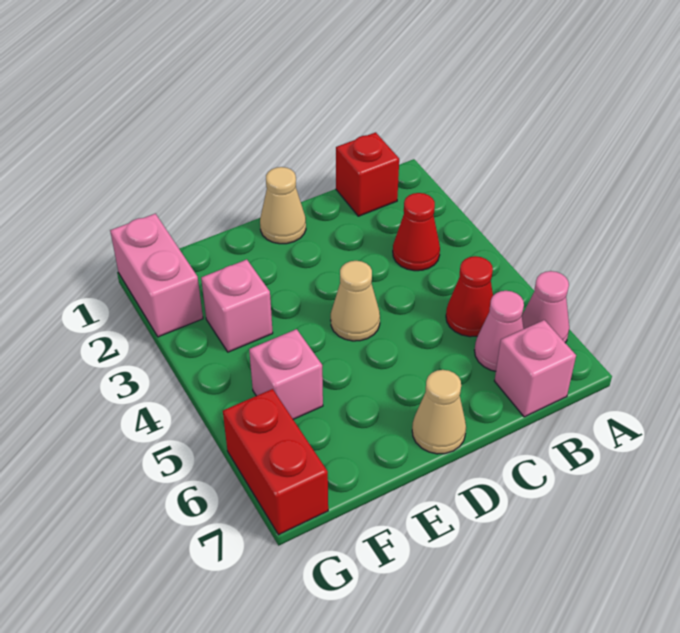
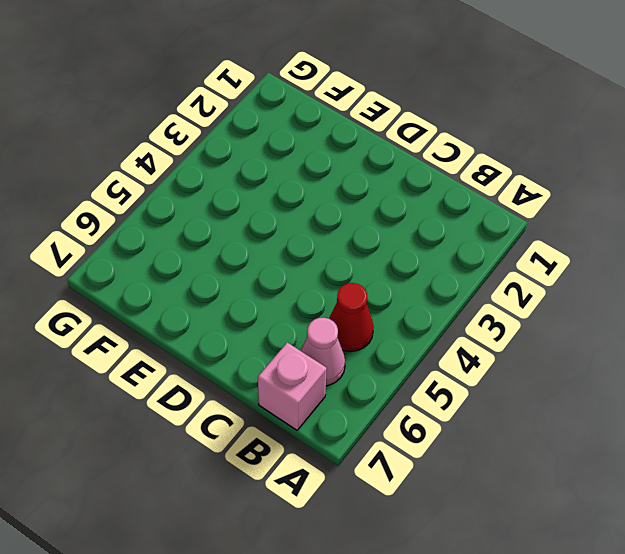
none -> pink 1x1 cone [522,271,569,343]
none -> red 1x1 brick [336,132,399,216]
none -> red 1x1 cone [393,193,440,271]

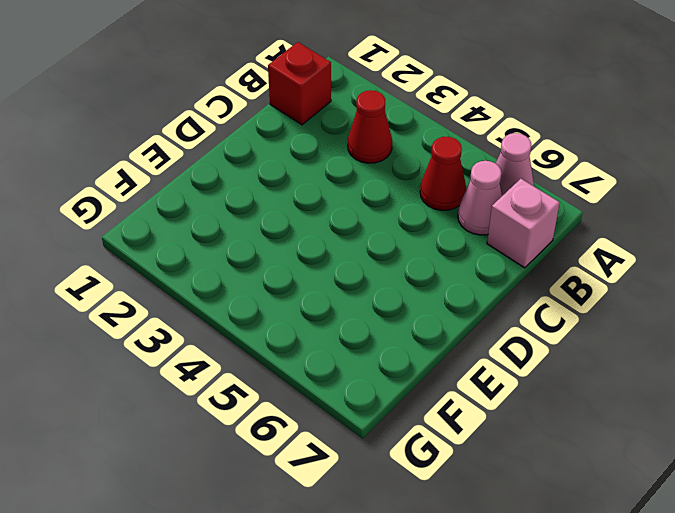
none -> tan 1x1 cone [260,167,306,244]
none -> tan 1x1 cone [331,261,380,341]
none -> tan 1x1 cone [412,370,466,454]

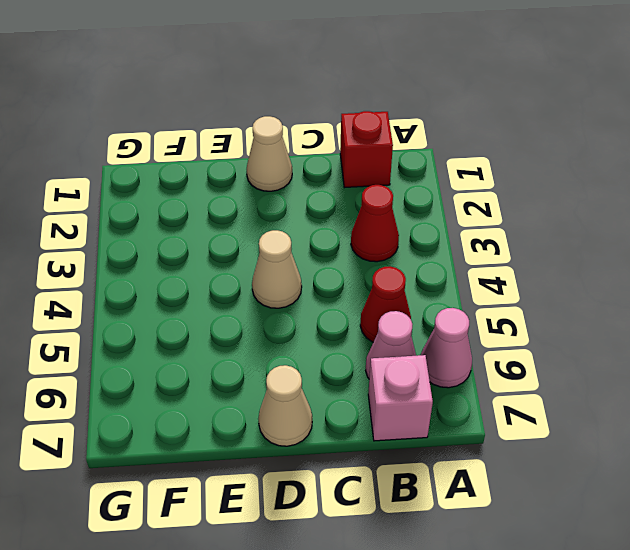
none -> pink 1x1 brick [201,259,273,352]
none -> pink 1x1 brick [249,329,323,419]
none -> pink 1x2 brick [110,214,203,337]

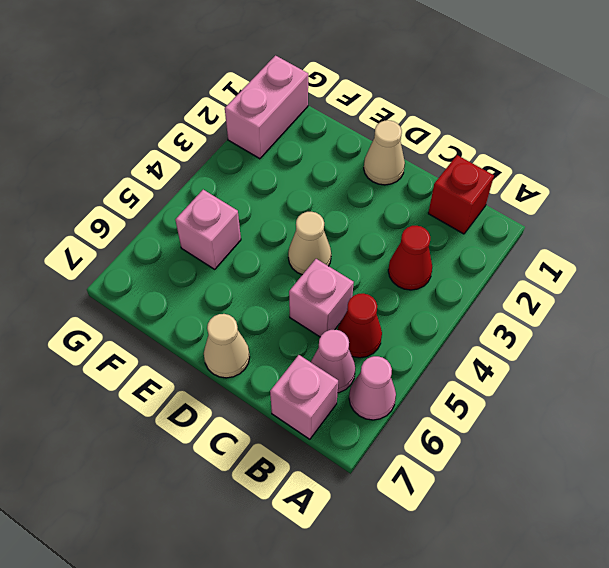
pink 1x1 brick [289,259,354,337] -> pink 1x1 brick moved to [201,259,273,352]
none -> red 1x2 brick [223,389,328,535]

